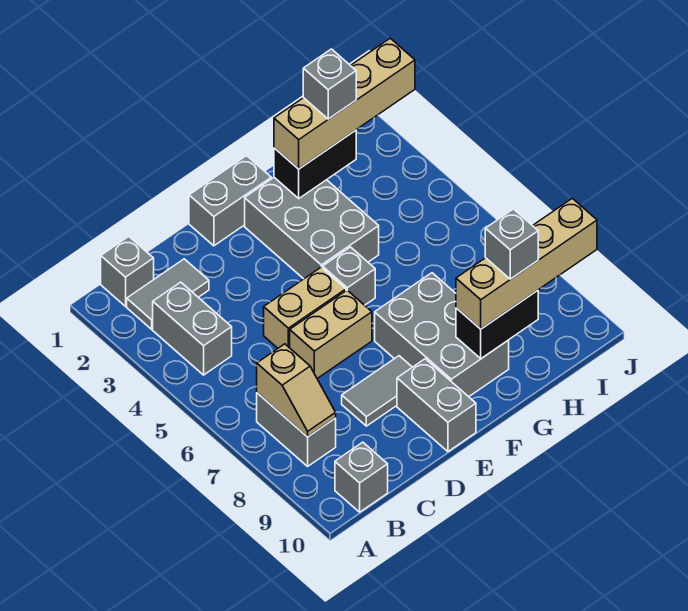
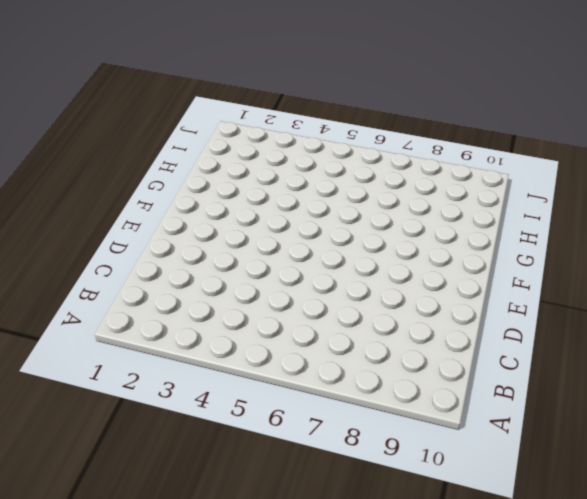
none -> grey 1x1 brick [101,236,154,306]
none -> grey 1x2 tile [127,259,209,329]
none -> grey 1x2 brick [153,282,232,375]

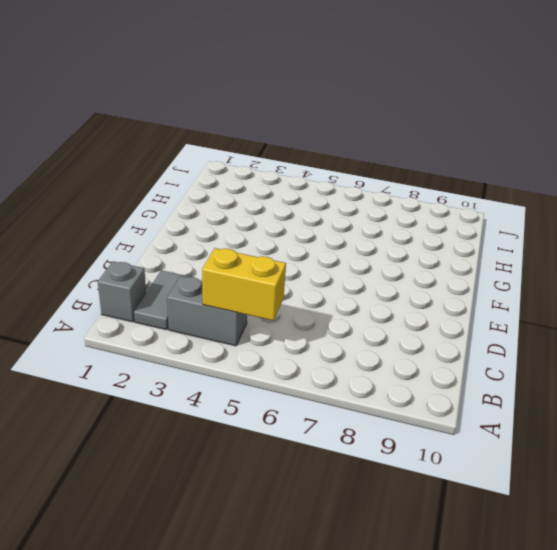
yellow 1x2 brick [202,248,286,321] -> none
none -> grey 1x2 brick [257,393,336,466]
none -> grey 1x1 brick [335,442,388,512]
none -> tan 1x2 brick [264,267,346,348]

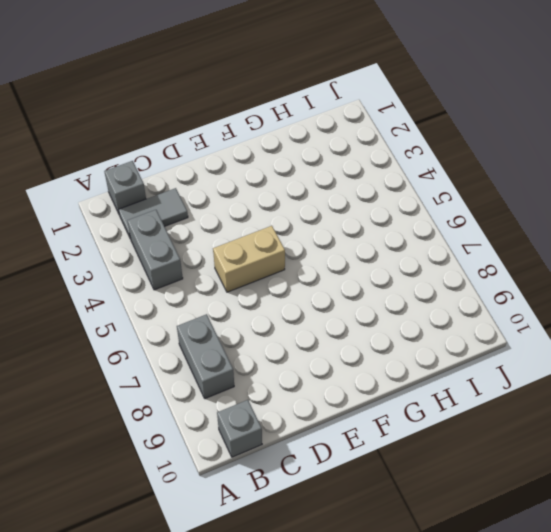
none -> tan 1x2 brick [290,290,372,379]
none -> grey 1x2 tile [342,356,412,426]
none -> grey 1x2 brick [189,156,271,246]

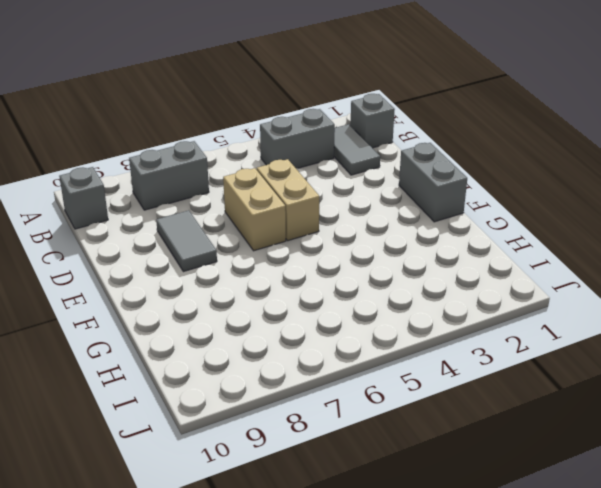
none -> grey 1x2 brick [397,359,476,452]
none -> grey 2x3 brick [245,178,379,279]
none -> grey 1x1 brick [323,247,375,305]

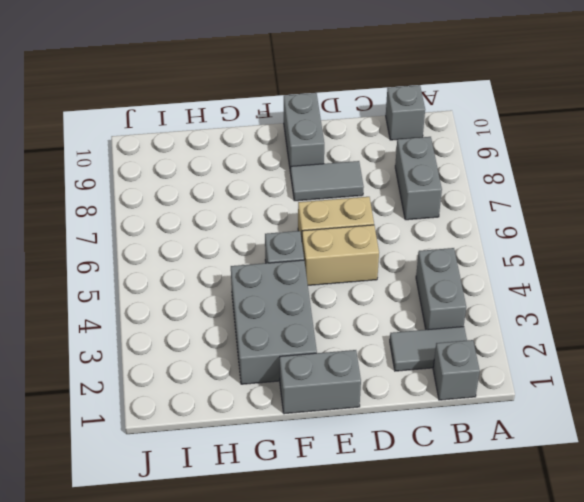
none -> grey 2x3 brick [375,273,509,397]
none -> tan 1x2 slope [257,344,336,437]
none -> black 1x2 brick [274,130,356,198]

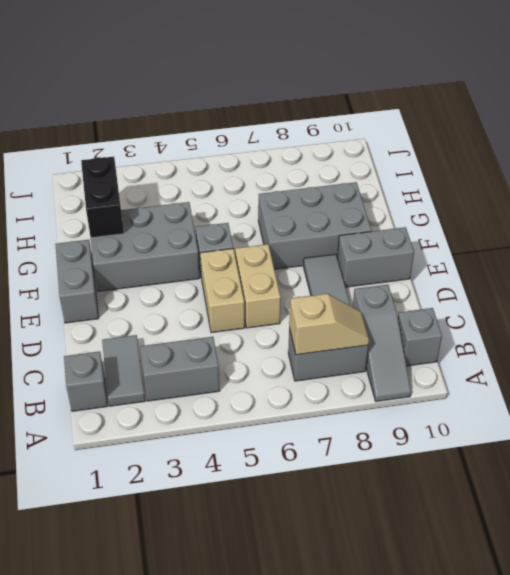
grey 1x3 slope [353,285,411,401] -> none
none -> black 1x2 brick [456,290,538,359]
none -> tan 1x4 brick [274,38,415,169]
none -> tan 1x4 brick [456,198,597,329]

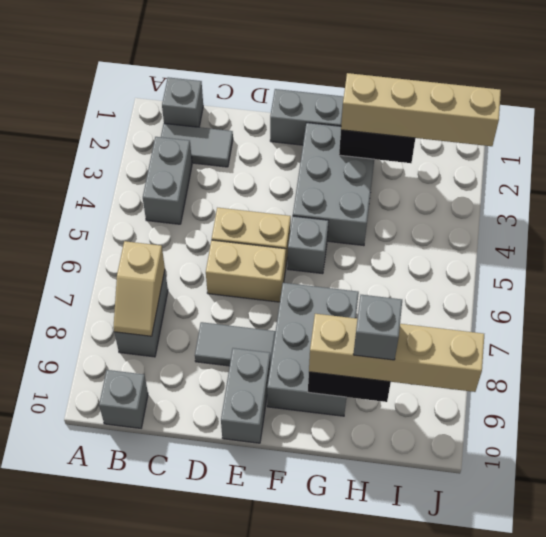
none -> grey 1x1 brick [303,49,356,119]

